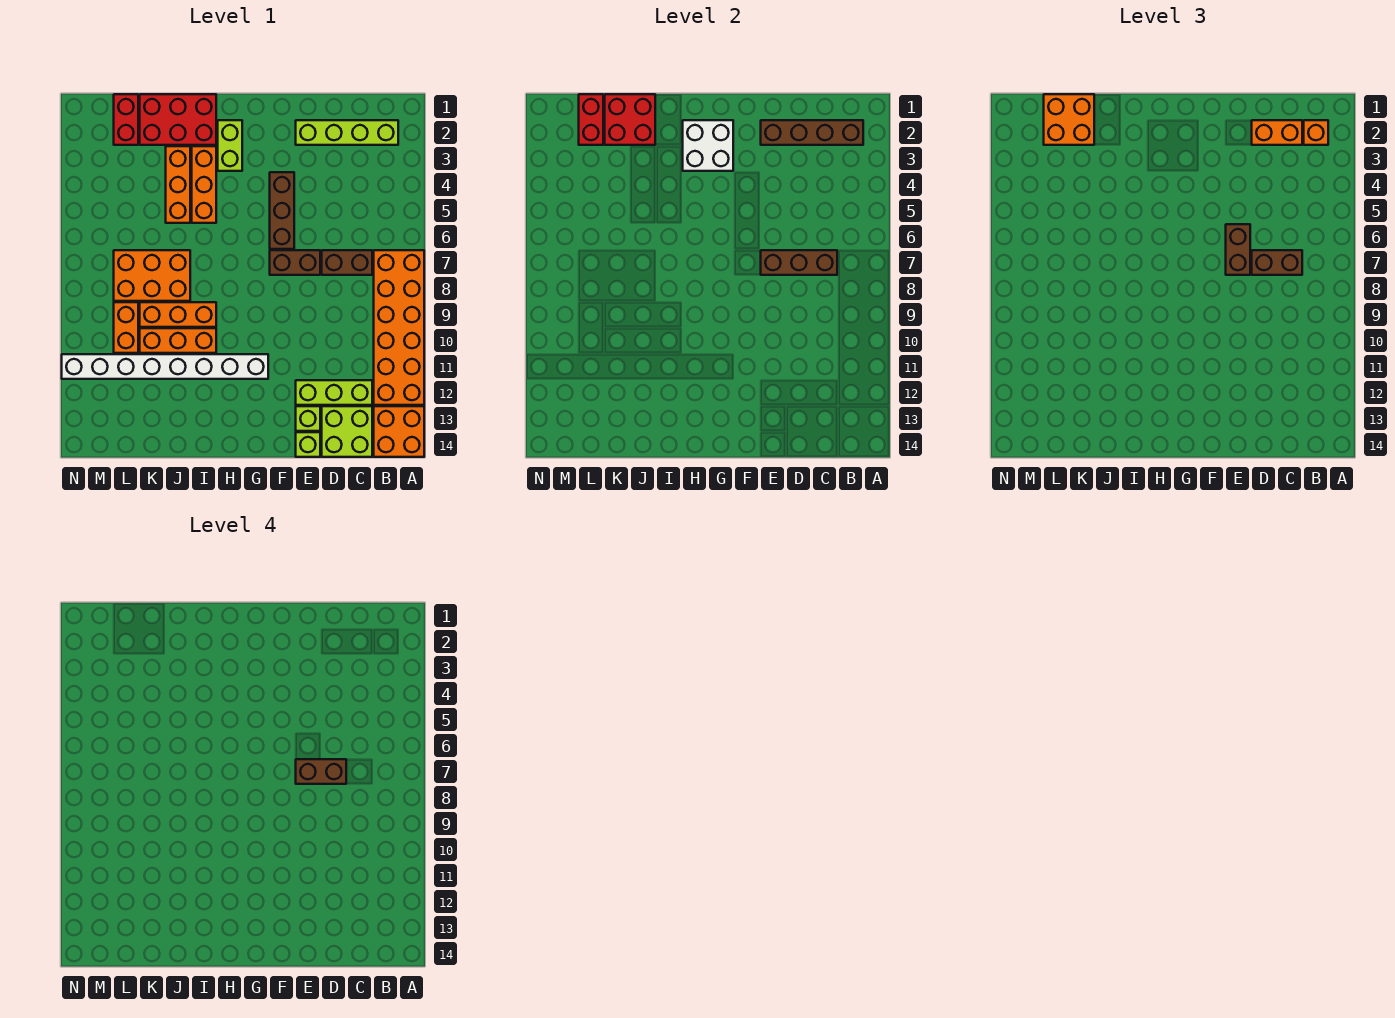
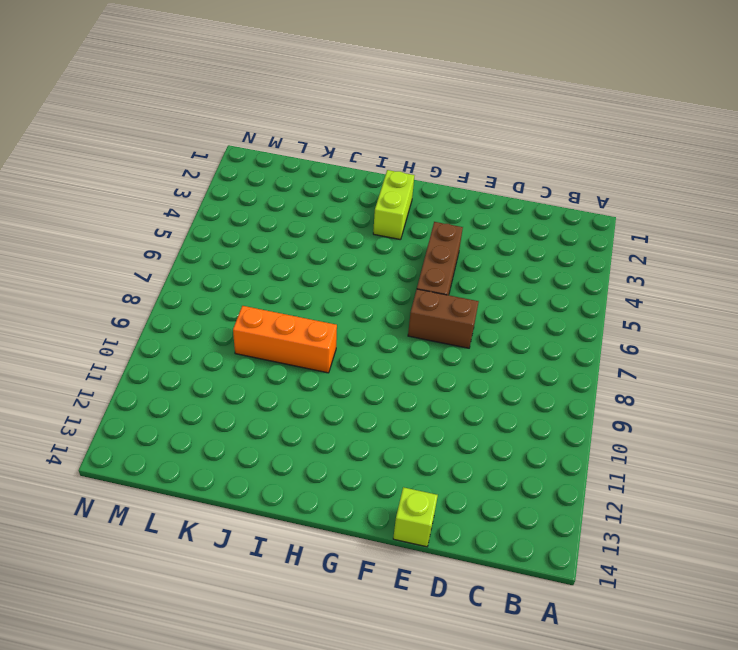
none -> orange 2x6 brick [374,250,424,405]
none -> orange 2x2 brick [374,406,424,457]
none -> lime 1x4 brick [296,120,398,145]
none -> brown 1x2 brick [322,250,372,275]

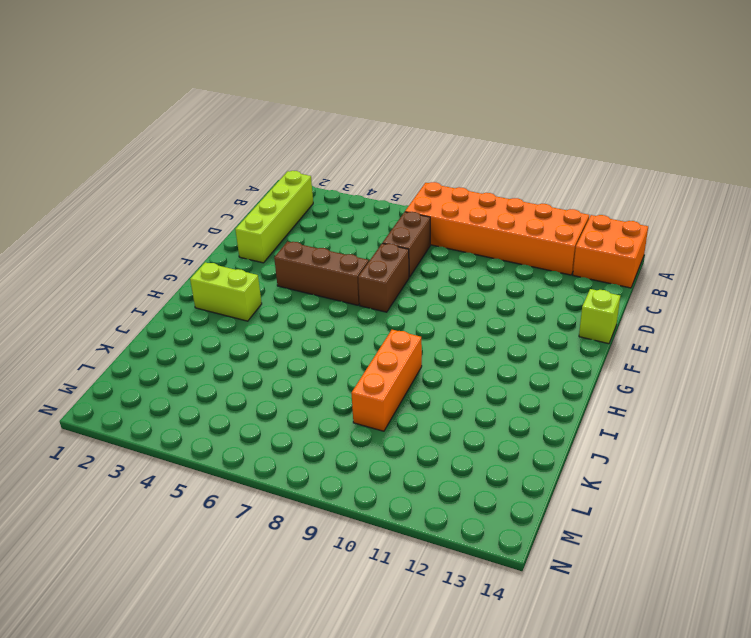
none -> lime 1x3 brick [296,380,372,405]
none -> lime 2x2 brick [322,406,372,457]
none -> lime 1x1 brick [296,406,320,431]
none -> white 1x8 brick [62,354,268,379]

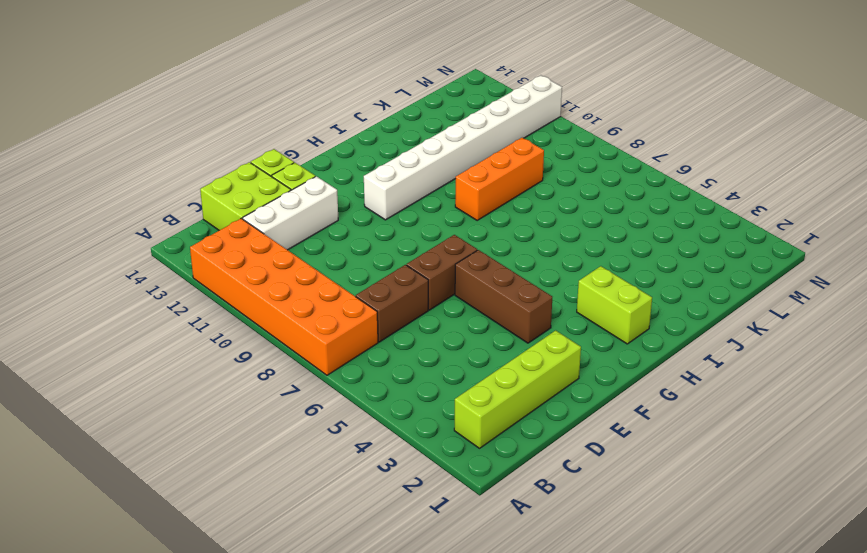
white 1x3 brick [243,176,338,250] -> lime 1x3 brick [296,380,372,405]
none -> orange 2x2 brick [374,406,424,457]
none -> red 2x3 brick [140,94,216,145]
none -> orange 1x3 brick [192,146,216,223]
none -> orange 1x3 brick [140,328,216,353]

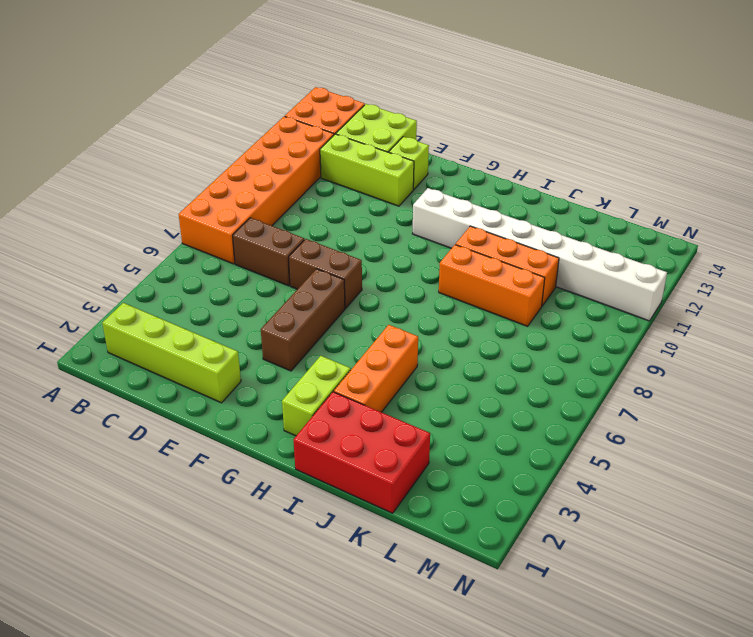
none -> lime 1x1 brick [296,432,320,457]
none -> orange 1x3 brick [166,146,190,223]
none -> orange 2x3 brick [114,250,190,301]
none -> red 1x2 brick [114,94,138,145]

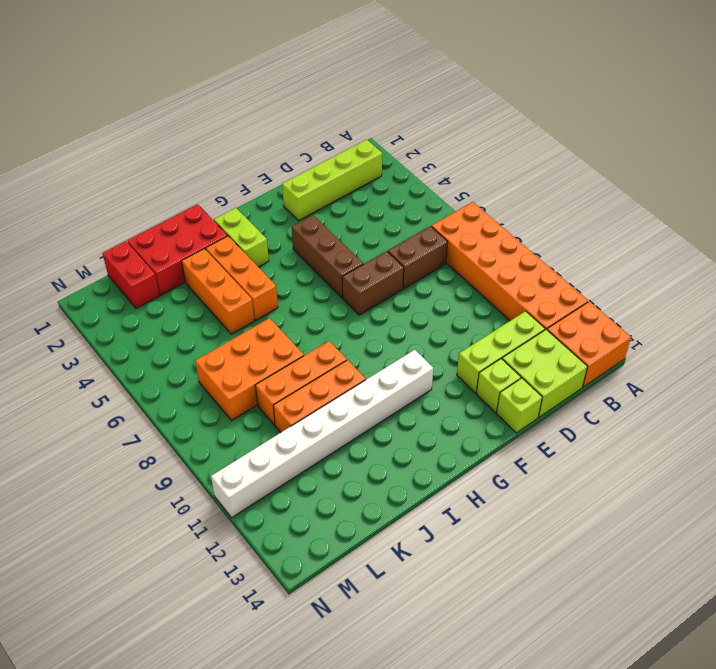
none -> orange 1x2 brick [114,302,138,353]
none -> brown 1x4 brick [761,120,863,145]
none -> brown 1x3 brick [761,250,837,275]
none -> white 2x2 brick [683,120,733,171]

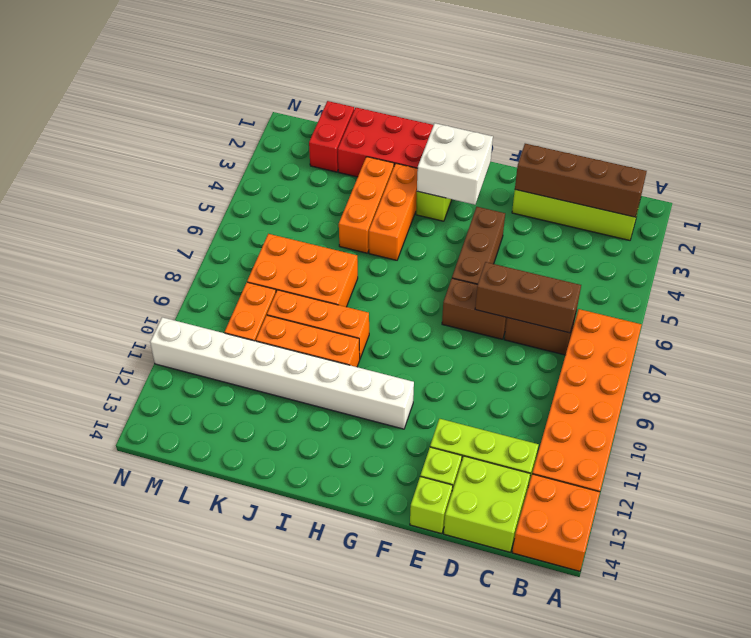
none -> red 2x2 brick [605,94,655,145]
none -> red 1x2 brick [579,94,603,145]
none -> orange 1x1 brick [1304,120,1328,145]
none -> orange 1x2 brick [1252,120,1302,145]

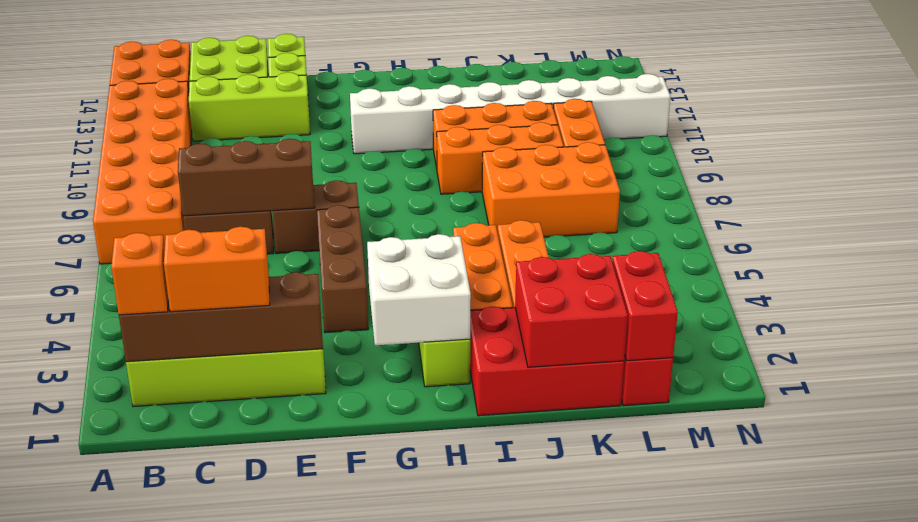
none -> brown 1x2 brick [1252,250,1302,275]
none -> brown 1x2 brick [1226,224,1250,275]
none -> orange 2x2 brick [1044,94,1094,145]
none -> brown 1x2 brick [296,759,346,784]

